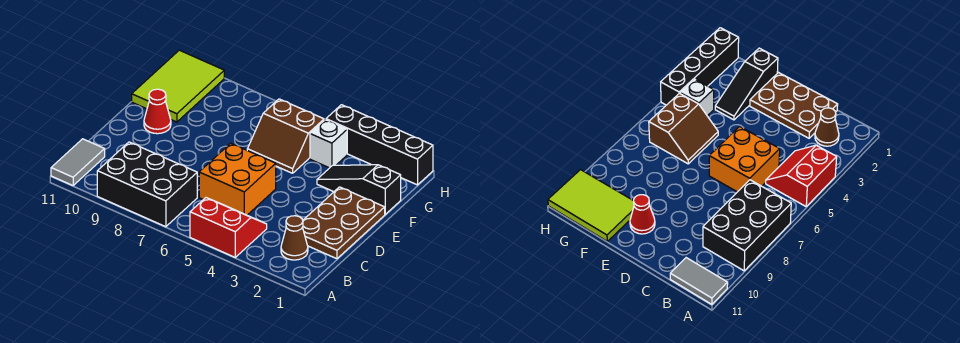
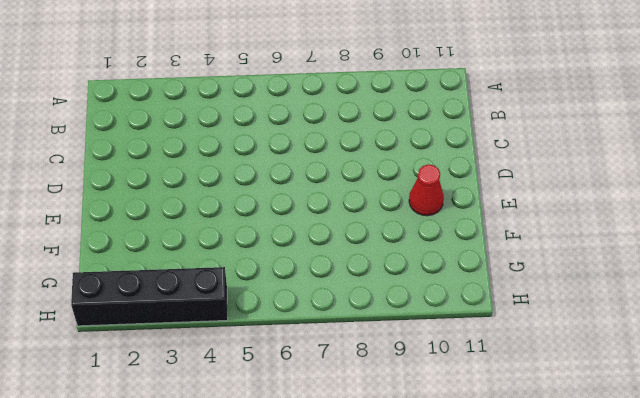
none -> red 2x2 slope [190,198,267,257]
none -> black 2x3 brick [97,142,197,227]
none -> grey 1x2 tile [51,139,105,185]

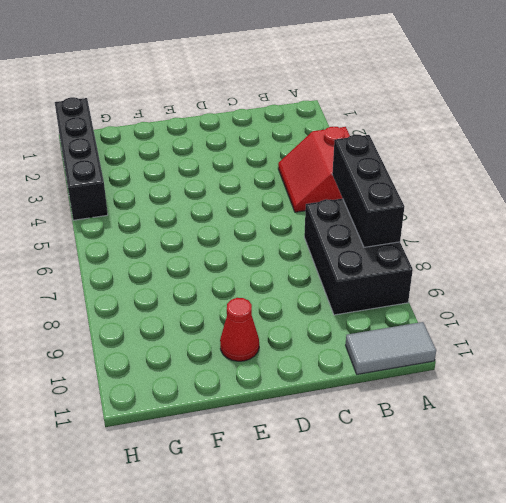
black 1x3 brick [332,135,404,247] -> none
none -> brown 1x1 cone [281,216,308,260]
none -> brown 2x3 plate [302,187,385,259]
none -> orange 2x2 brick [199,143,276,215]

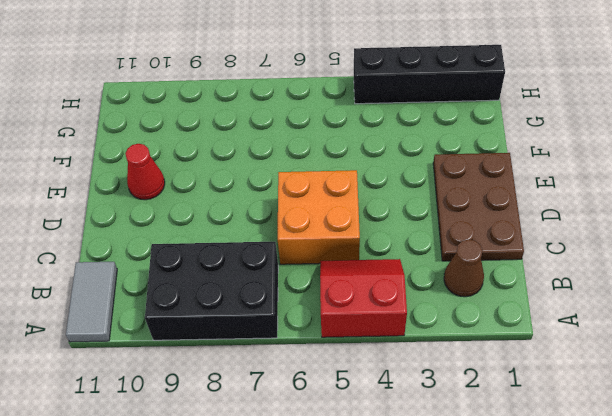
none -> black 1x3 slope [317,165,401,214]
none -> brown 2x2 slope [247,99,324,173]
none -> lime 2x3 tile [132,50,224,122]

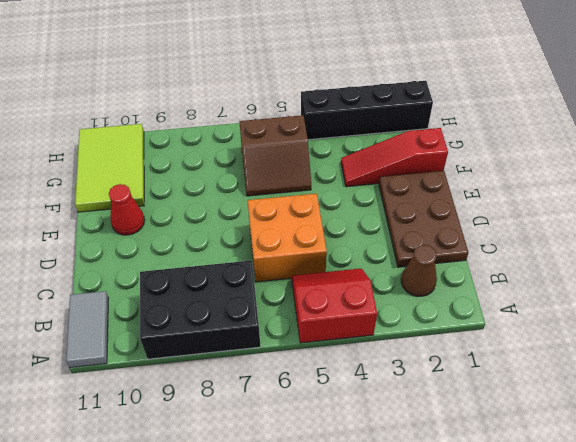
red 1x3 slope [341,128,448,187] -> black 1x3 slope [317,165,401,214]
none -> white 1x1 brick [310,119,347,168]

